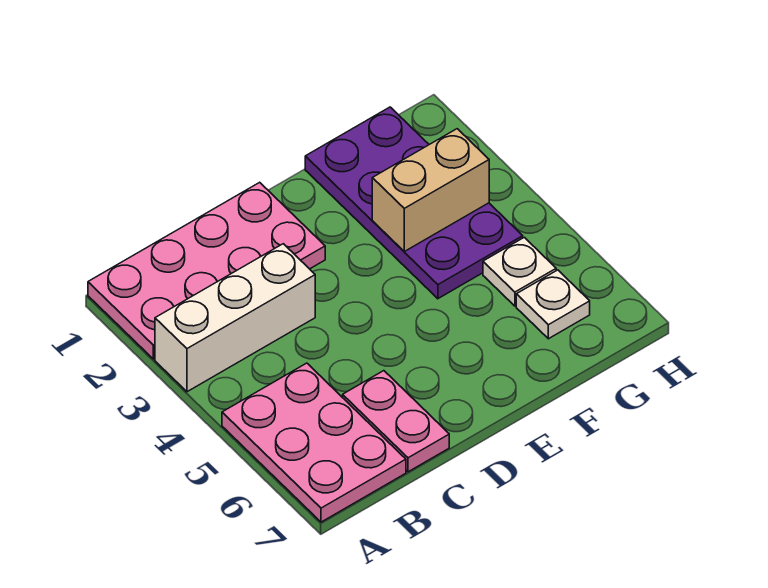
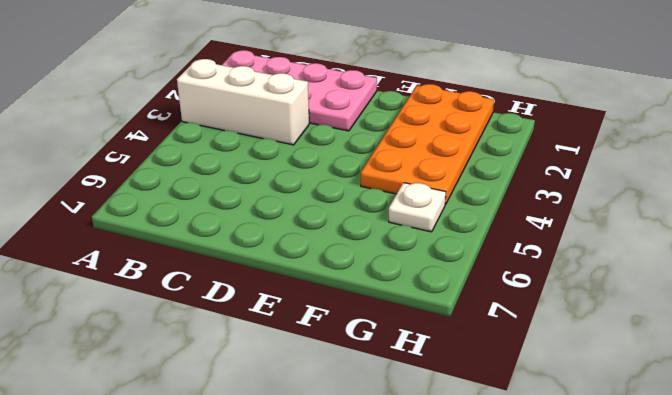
orange 2x4 plate [361,84,494,205] -> purple 2x4 plate [305,107,523,299]
none -> pink 2x3 plate [222,363,406,522]
none -> pink 1x2 plate [343,371,449,472]

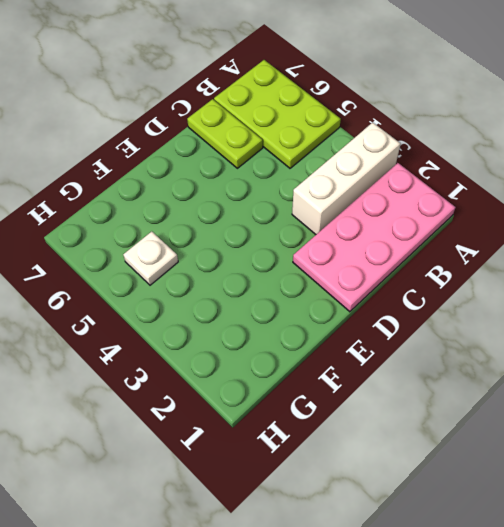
lime 2x3 plate [214,60,341,168] -> pink 2x3 plate [222,363,406,522]
lime 1x2 plate [187,99,263,168] -> pink 1x2 plate [343,371,449,472]
none -> purple 2x4 plate [305,107,523,299]
none -> white 1x1 plate [516,270,590,339]

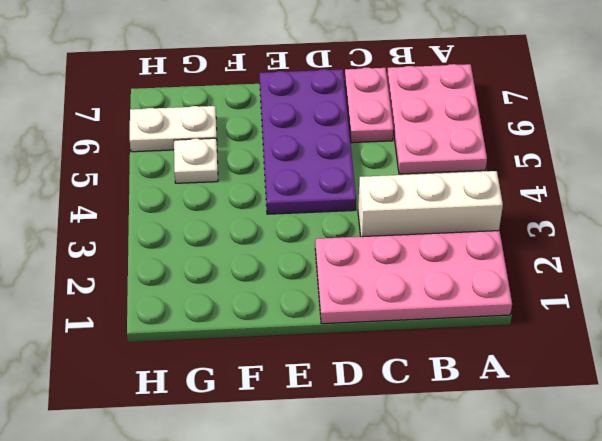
purple 2x4 plate [260,69,356,214] -> purple 2x4 plate moved to [305,107,523,299]
white 1x2 plate [130,106,217,152] -> white 1x1 plate [516,270,590,339]
none -> tan 1x2 brick [372,129,489,251]

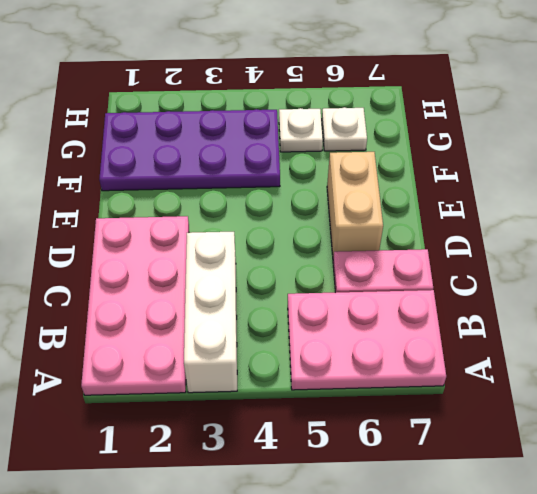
tan 1x2 brick [327,152,383,257] -> tan 1x2 brick moved to [372,129,489,251]

